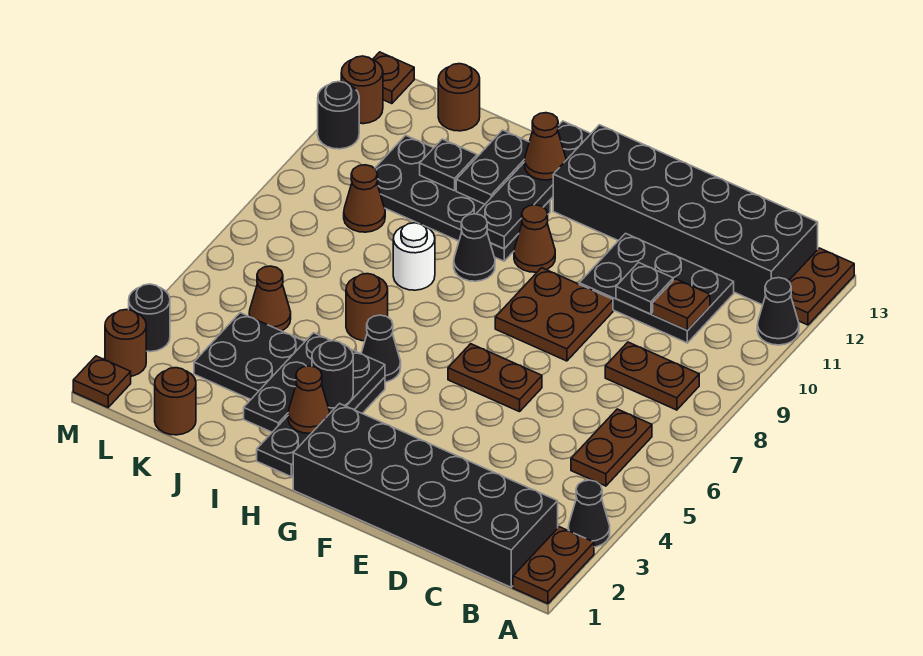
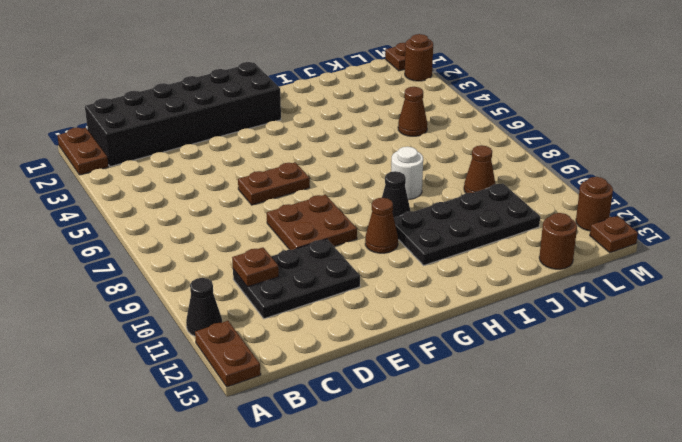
none -> black 1x1 cone [568,480,610,547]
none -> brown 1x2 plate [571,409,652,486]
none -> brown 1x2 plate [605,342,699,410]
none -> black 2x6 brick [553,125,818,305]

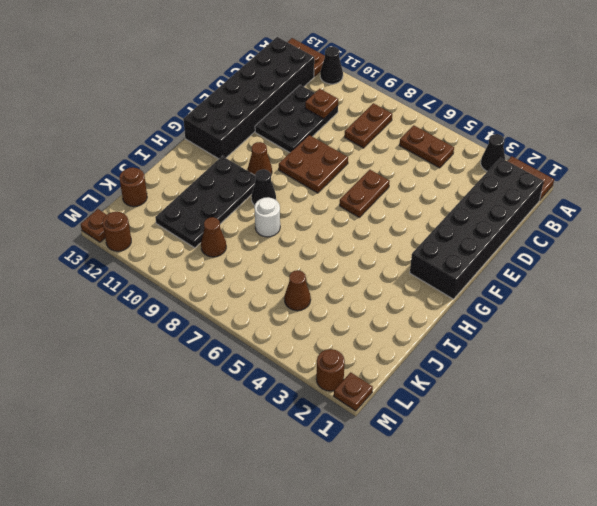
none -> black 2x4 plate [194,313,385,413]
none -> black 1x1 cone [361,315,401,382]
none -> brown 1x1 round brick [346,274,388,341]
none -> brown 1x1 round brick [155,368,196,435]

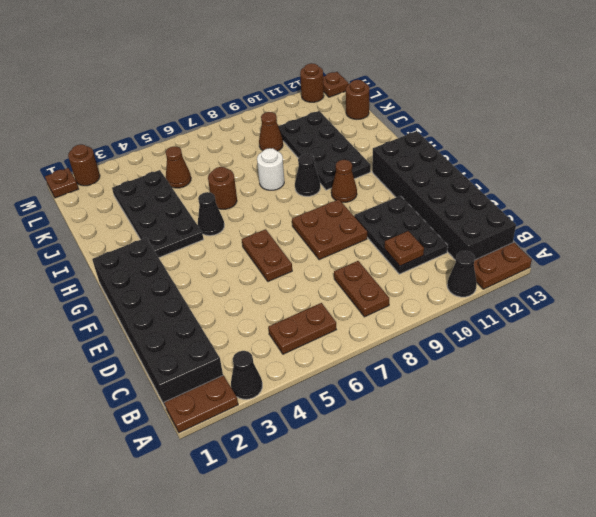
none -> brown 1x1 round brick [155,368,196,435]
none -> black 1x1 round brick [129,284,170,352]
none -> black 1x1 round brick [318,82,359,149]
none -> black 1x1 plate [616,263,673,314]

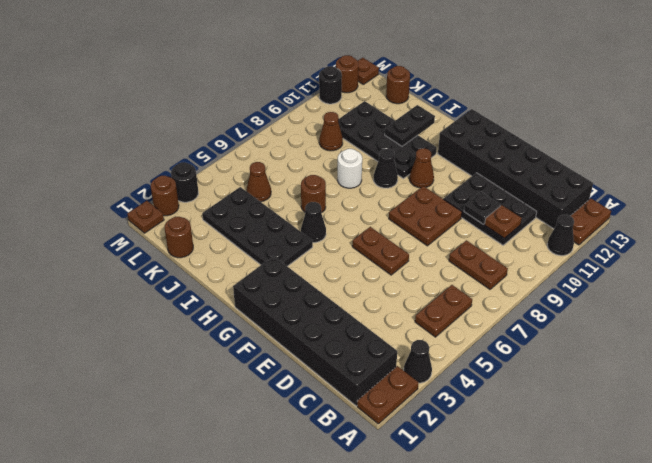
none -> black 1x4 plate [257,350,385,477]
none -> black 1x4 plate [476,121,591,249]
none -> black 1x3 plate [244,333,331,432]
none -> black 1x1 plate [420,139,477,191]

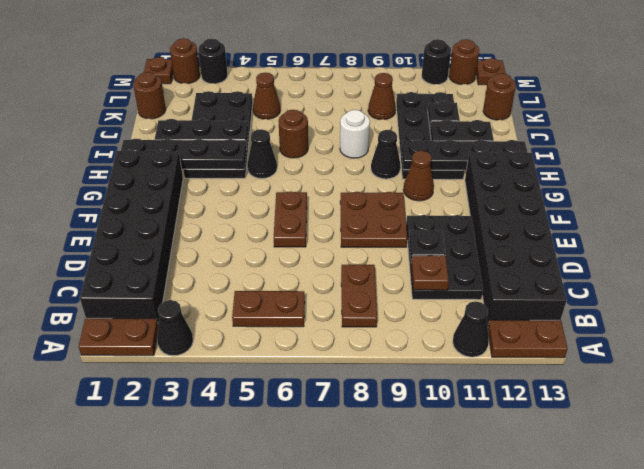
none -> brown 1x1 cone [288,366,330,433]
none -> black 1x1 round brick [312,341,353,408]
none -> brown 1x1 cone [525,113,566,180]

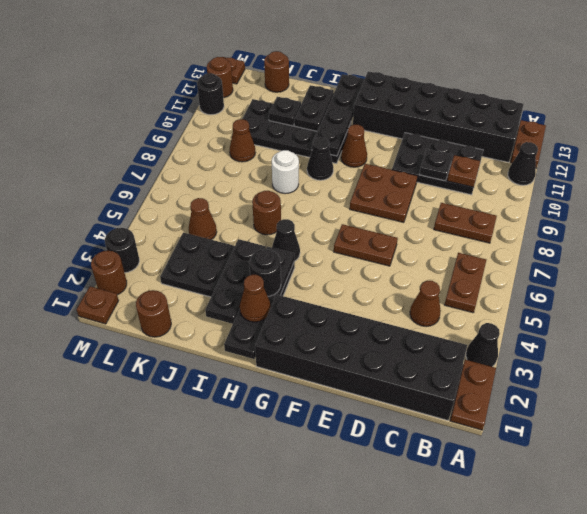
brown 1x1 cone [410,281,441,327] -> brown 1x1 cone moved to [525,113,566,180]

